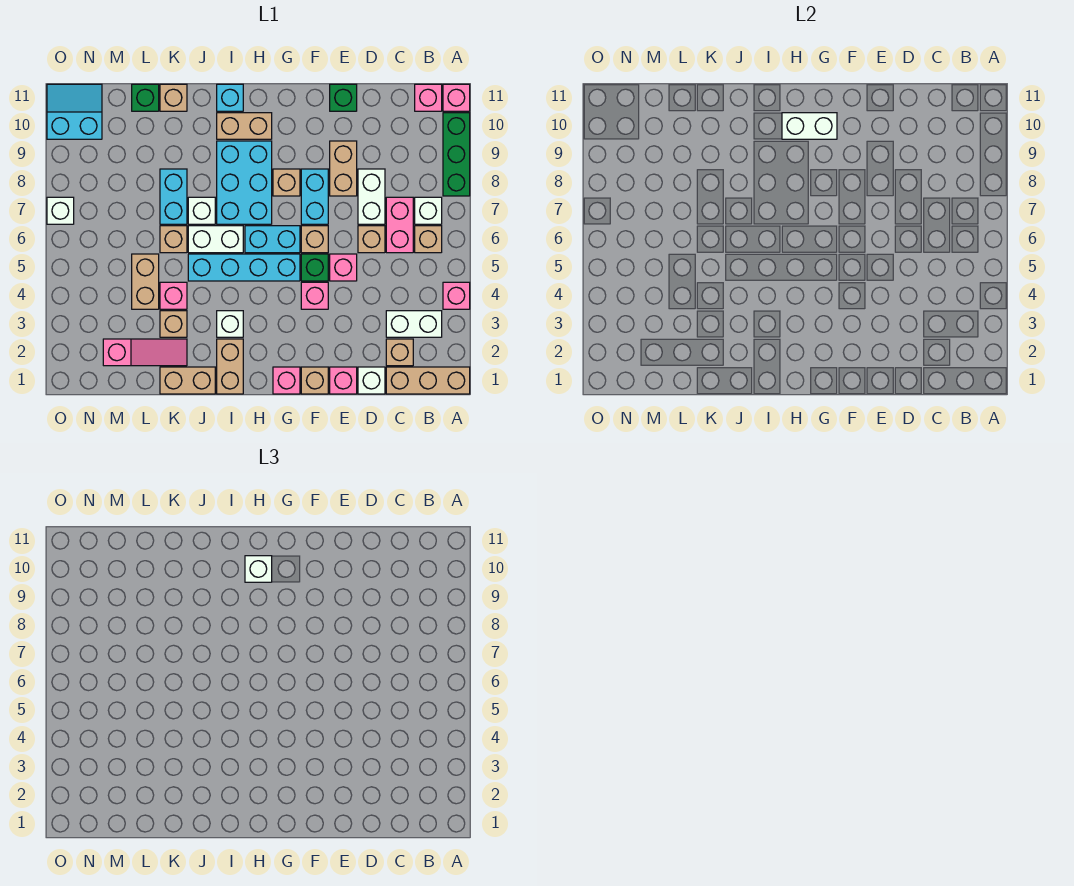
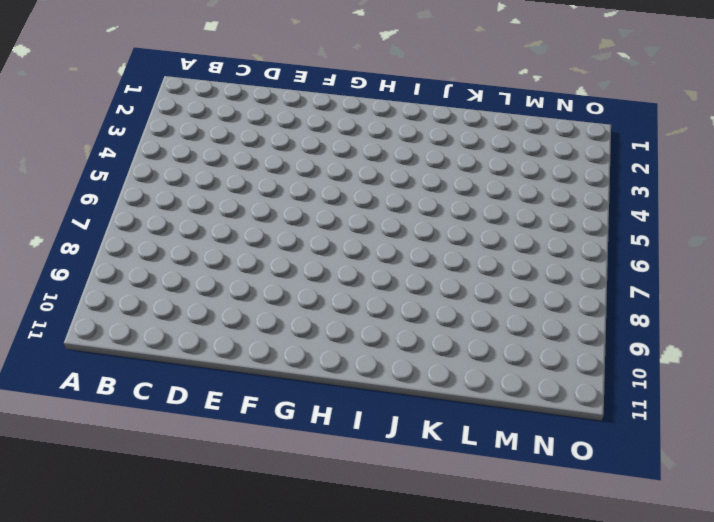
none -> tan 1x3 brick [386,367,470,394]
none -> pink 1x1 brick [443,282,470,309]
none -> green 1x3 brick [443,113,470,196]
none -> pink 1x1 brick [443,84,470,111]

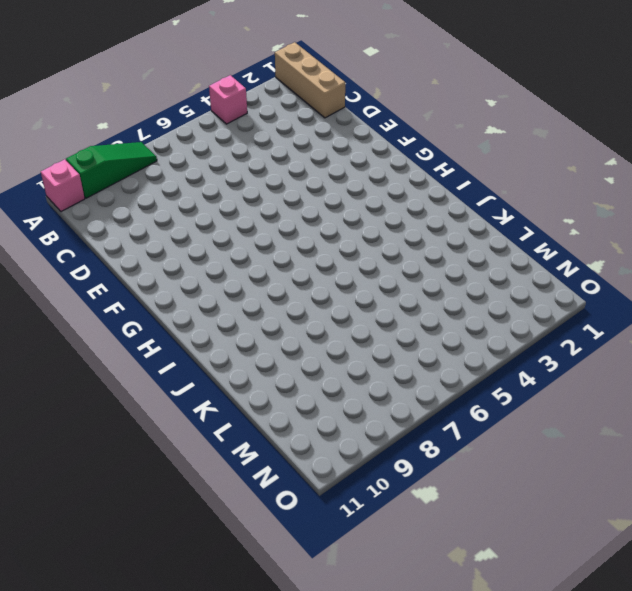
green 1x3 slope [66,142,157,198] -> green 1x3 brick [443,113,470,196]
none -> white 1x2 brick [386,311,442,337]
none -> tan 1x1 brick [415,226,442,253]
none -> white 1x1 brick [415,197,442,224]
none -> pink 1x1 brick [415,84,442,111]

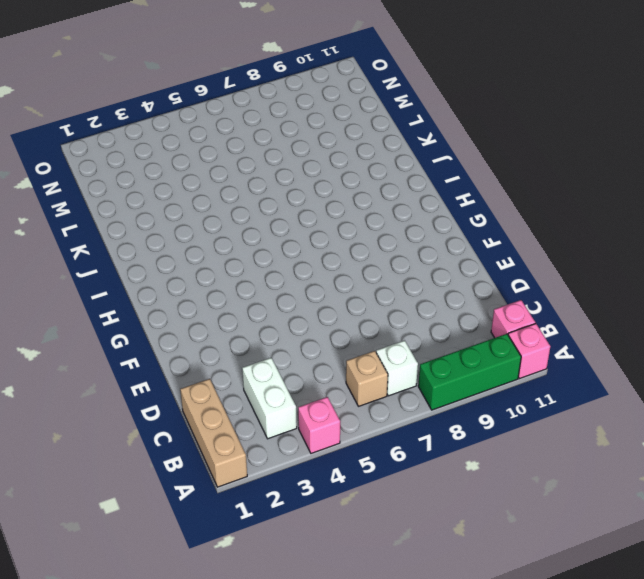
none -> tan 1x1 brick [386,339,413,366]
none -> pink 1x2 brick [386,197,413,253]
none -> white 1x1 brick [358,367,385,394]
none -> tan 1x1 brick [358,226,385,253]

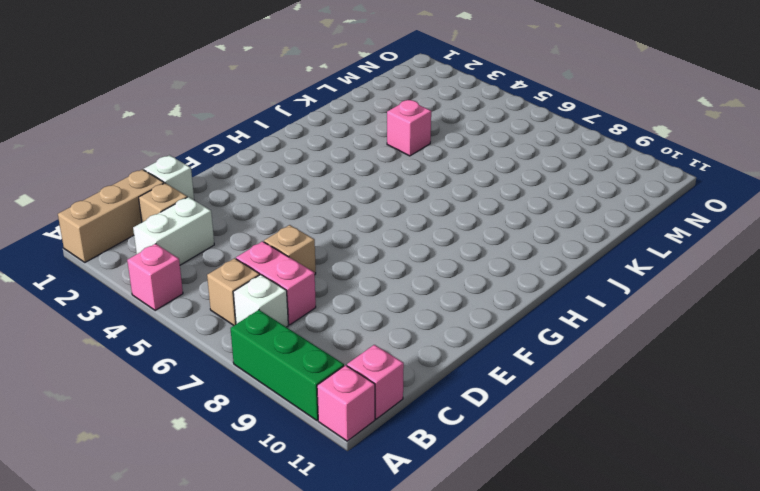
none -> white 1x2 brick [358,169,385,224]
none -> pink 1x1 brick [330,367,357,394]
none -> pink 1x1 brick [330,254,357,281]
none -> tan 1x2 brick [330,141,357,196]

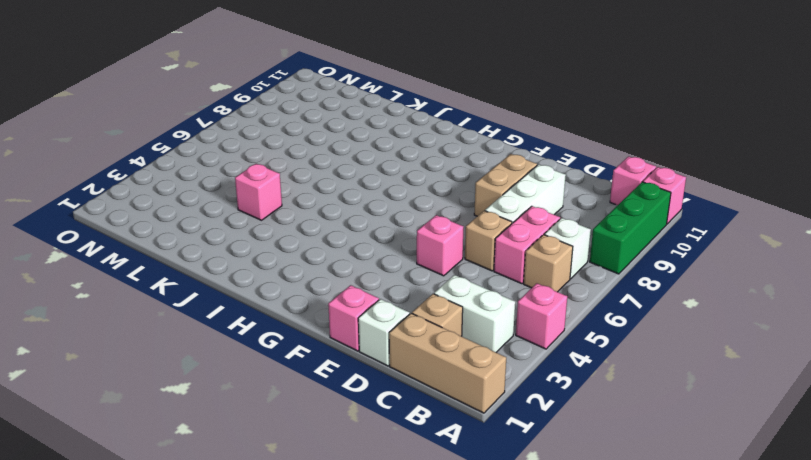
white 1x3 brick [485,164,566,223] -> white 1x2 brick [358,169,385,224]
none -> green 1x1 brick [330,84,357,111]
none -> tan 1x1 brick [301,367,328,394]
none -> pink 1x1 brick [301,282,328,309]
none -> green 1x1 brick [301,254,328,281]

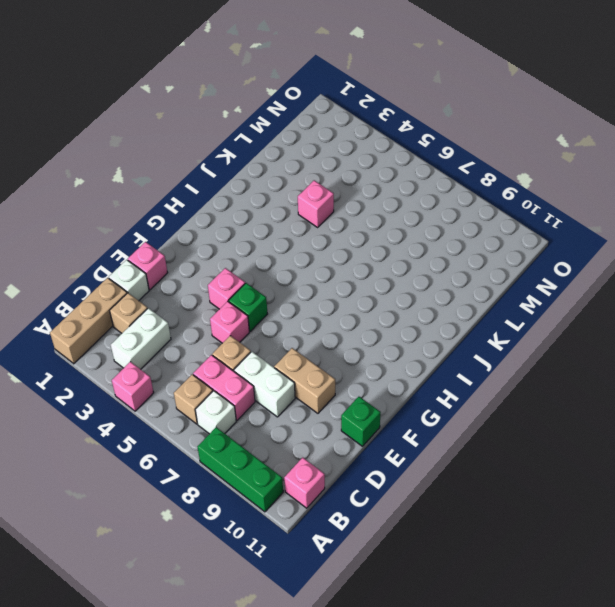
none -> pink 1x1 brick [443,84,470,111]
none -> tan 1x1 brick [301,367,328,394]
none -> tan 1x1 brick [301,226,328,253]
none -> cyan 1x2 brick [301,169,328,224]

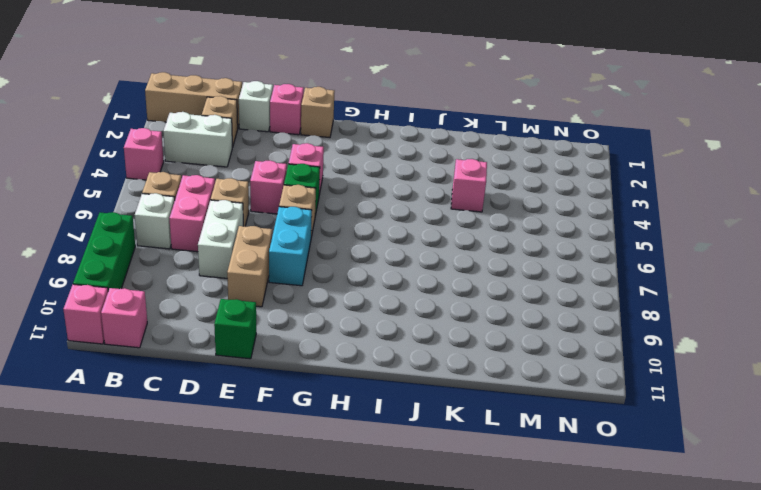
none -> pink 1x1 brick [273,367,300,394]
none -> cyan 1x4 brick [188,254,300,281]
none -> cyan 1x2 brick [245,226,300,253]
none -> tan 1x1 brick [273,169,300,196]

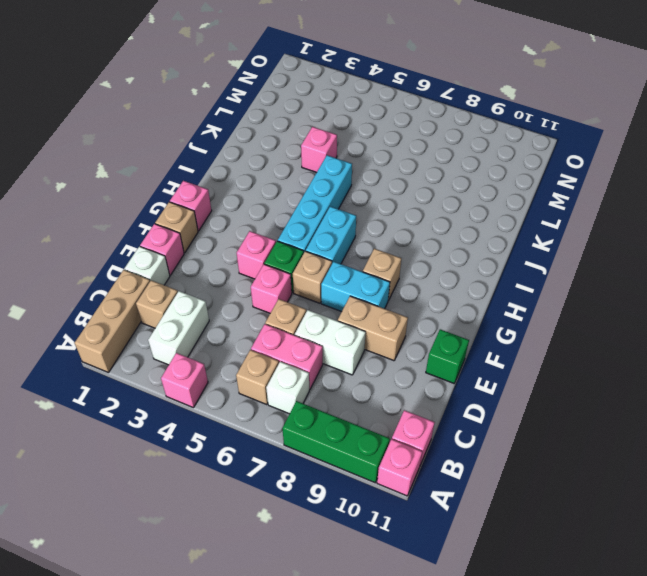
none -> cyan 2x3 brick [217,141,272,224]
none -> tan 1x2 brick [217,113,272,139]
none -> tan 1x2 brick [217,339,243,394]
none -> white 1x1 brick [217,311,243,337]

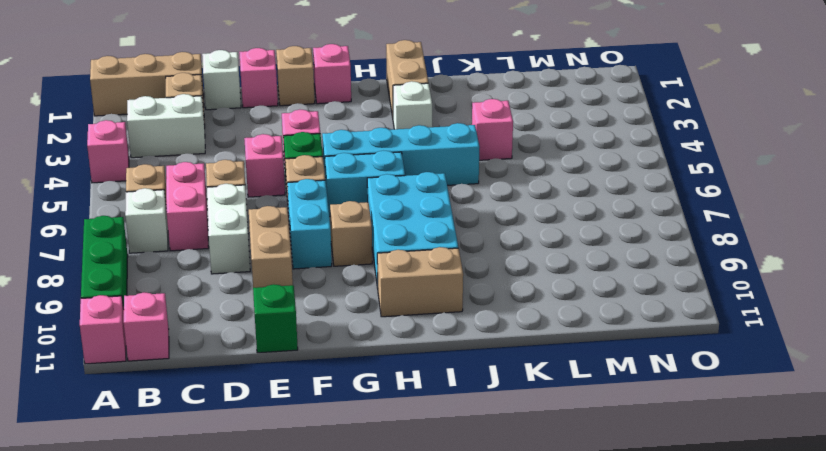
none -> white 1x2 brick [188,226,243,253]
none -> cyan 1x1 brick [217,84,243,111]
none -> tan 1x2 brick [160,367,215,394]
none -> white 1x1 brick [188,197,215,224]

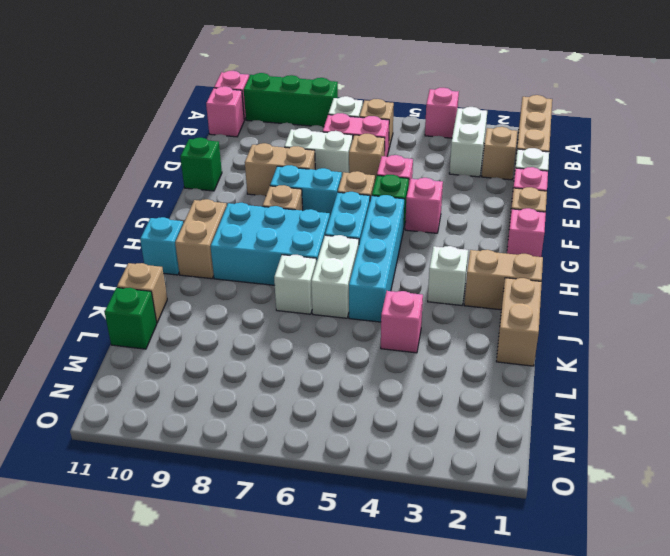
none -> pink 1x3 slope [103,339,187,366]
none -> tan 1x1 brick [160,311,187,337]
none -> tan 1x1 brick [160,226,187,253]
none -> cyan 1x2 brick [160,169,187,224]

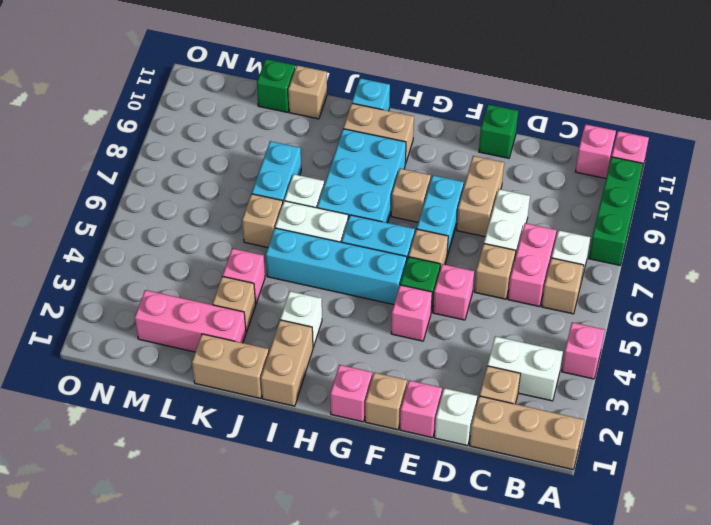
pink 1x3 brick [135,290,246,352] -> pink 1x3 slope [103,339,187,366]
none -> tan 1x2 brick [132,254,159,309]
none -> cyan 2x2 slope [47,84,102,139]
none -> white 1x1 brick [47,197,74,224]
none -> white 1x2 brick [782,113,837,139]

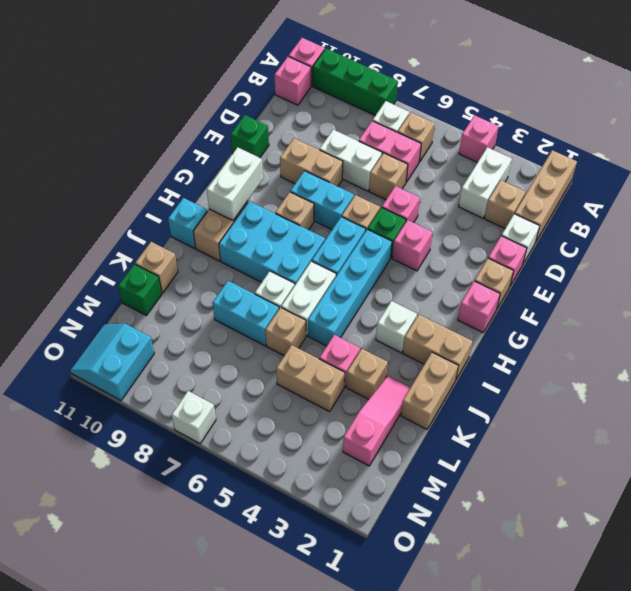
none -> white 1x1 brick [245,556,272,582]

